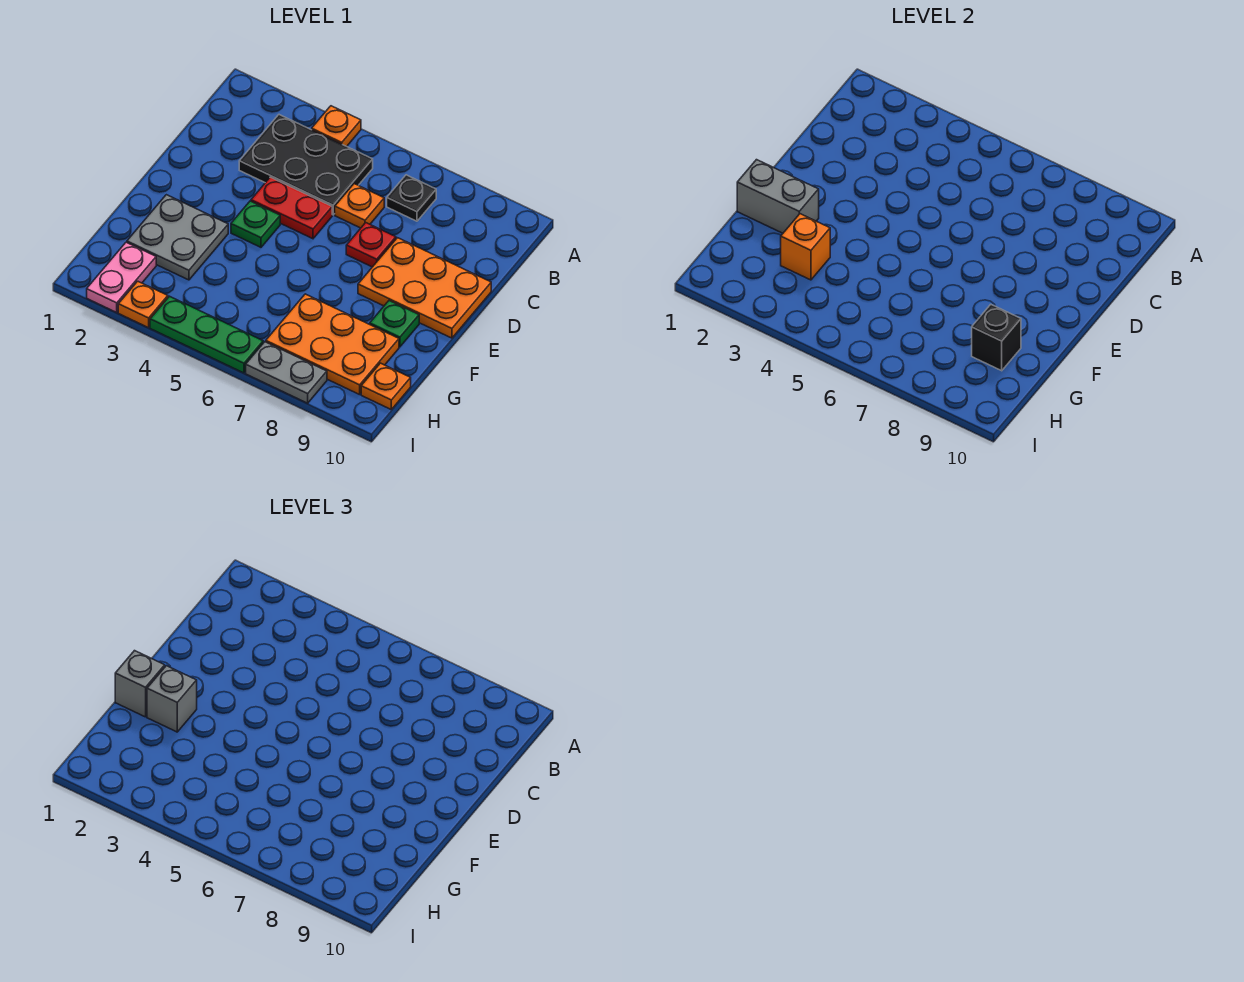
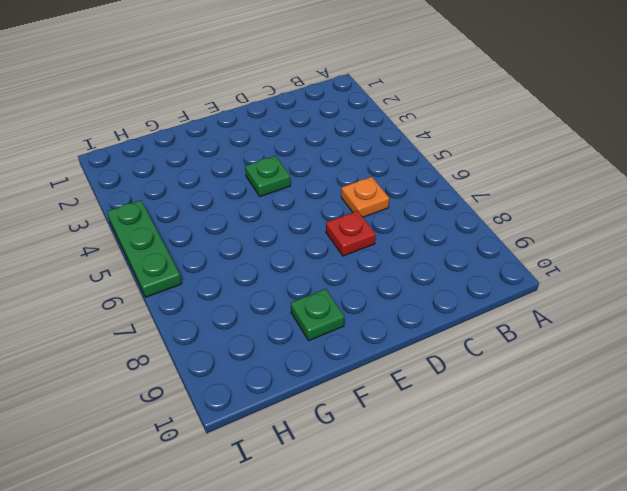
none -> orange 1x1 plate [312,106,361,146]
none -> black 2x3 plate [239,115,373,215]
none -> black 1x1 plate [387,175,436,221]

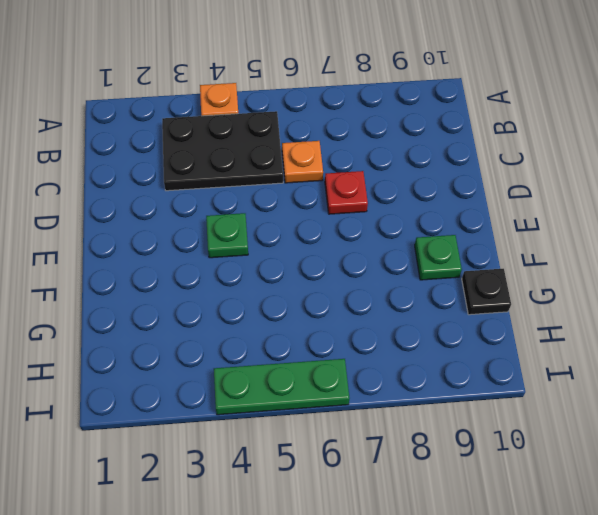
black 1x1 plate [462,269,511,315] -> black 1x1 plate moved to [387,175,436,221]
none -> red 1x2 plate [251,177,332,239]
none -> orange 2x3 plate [358,238,491,338]
none -> grey 2x2 plate [127,195,228,280]

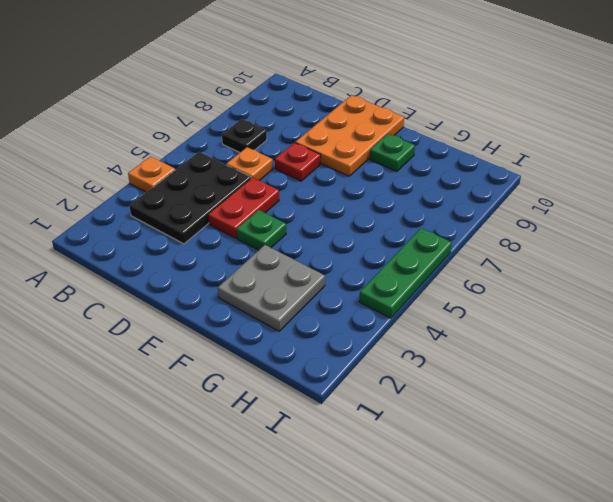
none -> orange 2x3 plate [266,294,399,395]
none -> pink 1x2 plate [87,242,156,312]
none -> orange 1x1 plate [361,363,411,409]

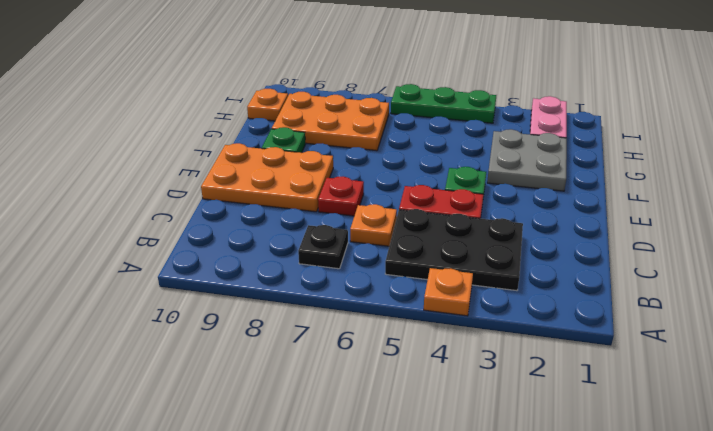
none -> orange 1x1 plate [118,281,168,328]
none -> grey 1x2 plate [246,342,327,403]
none -> grey 1x2 brick [737,160,819,233]

